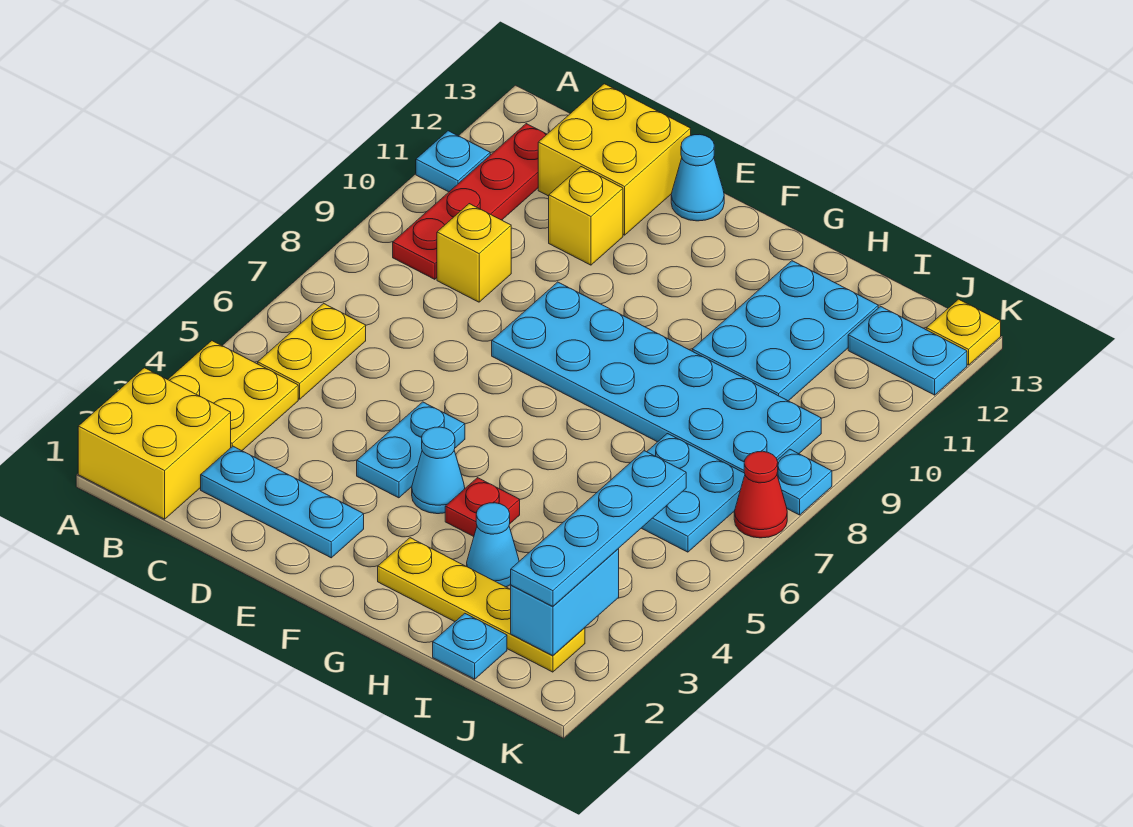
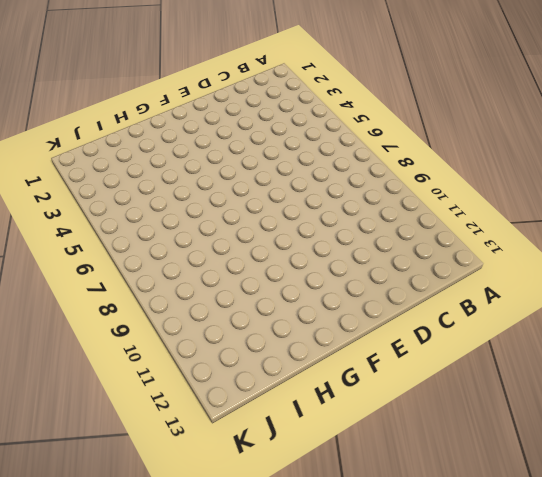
none -> yellow 2x2 brick [78,368,231,519]
none -> yellow 2x2 plate [168,341,298,451]
none -> cyan 1x1 plate [416,131,490,192]

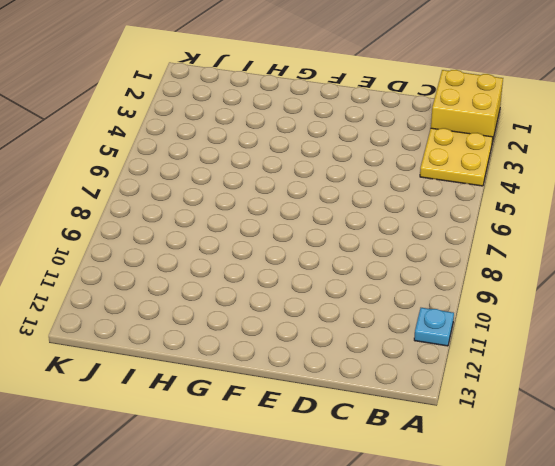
none -> yellow 1x2 plate [258,303,366,399]
none -> red 1x4 plate [393,124,547,279]
none -> cyan 1x3 plate [201,446,364,558]

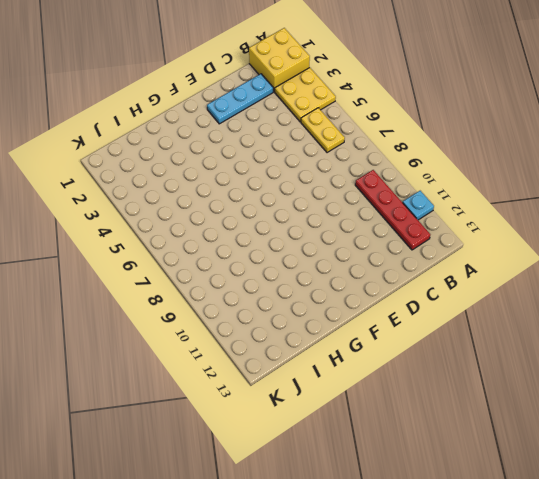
none -> yellow 1x1 brick [437,204,511,302]
none -> yellow 2x2 brick [538,84,691,235]
none -> yellow 1x1 brick [549,167,623,265]

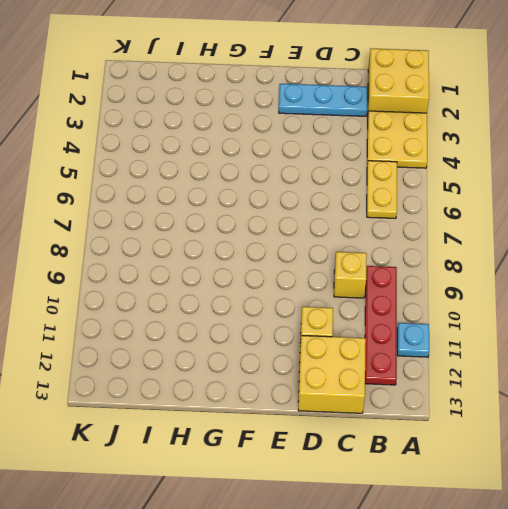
none -> cyan 1x2 plate [357,402,465,498]
none -> cyan 2x6 plate [492,282,821,473]
none -> cyan 1x1 cone [671,134,724,221]

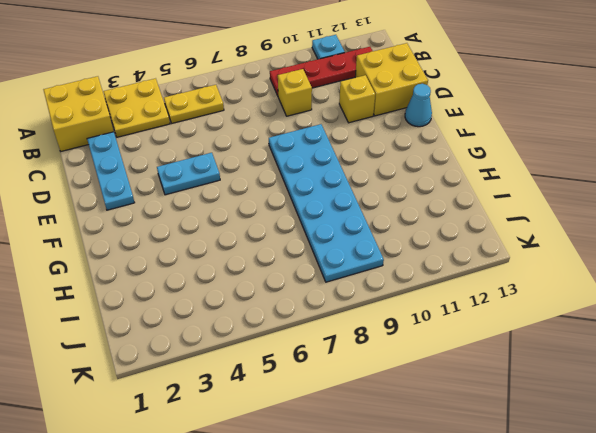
none -> cyan 1x1 cone [412,427,465,514]
none -> yellow 1x4 plate [378,538,585,672]
none -> red 1x1 plate [445,478,520,537]

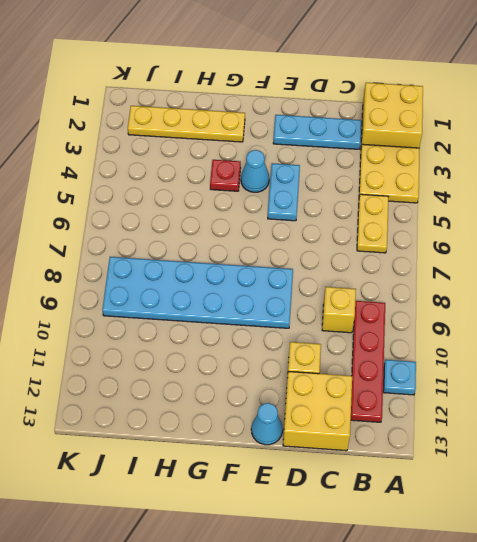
none -> cyan 1x1 cone [467,503,519,587]
none -> cyan 2x3 plate [692,261,878,401]
none -> cyan 1x1 plate [433,613,507,679]

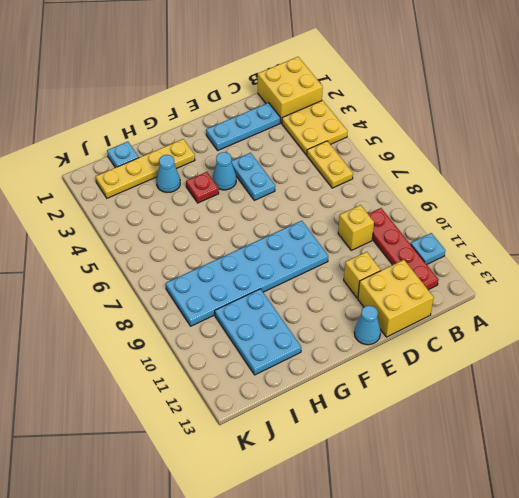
none -> cyan 2x2 plate [642,434,745,552]
none -> cyan 1x2 plate [848,306,967,395]
none -> red 1x1 cone [734,451,787,538]

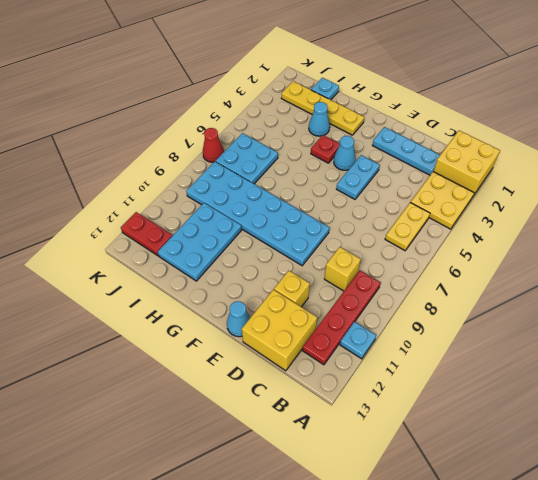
red 1x2 plate [121,212,172,256] -> cyan 1x2 plate [848,306,967,395]
none -> cyan 1x1 plate [777,449,832,515]
none -> yellow 1x1 plate [926,299,1001,365]
none -> cyan 1x2 brick [511,548,619,656]

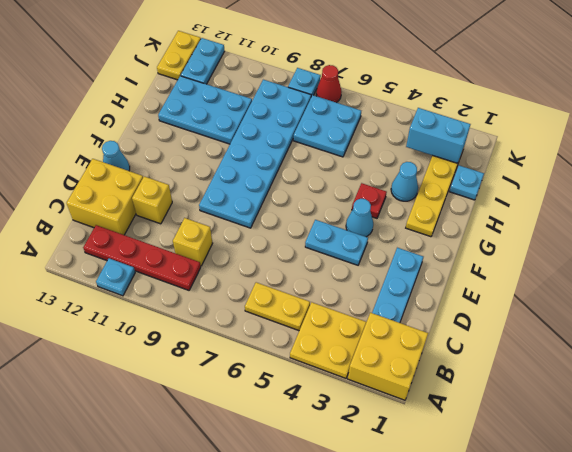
yellow 1x2 plate [157,31,201,80] -> yellow 1x1 plate [926,299,1001,365]
none -> cyan 1x4 plate [511,451,686,606]

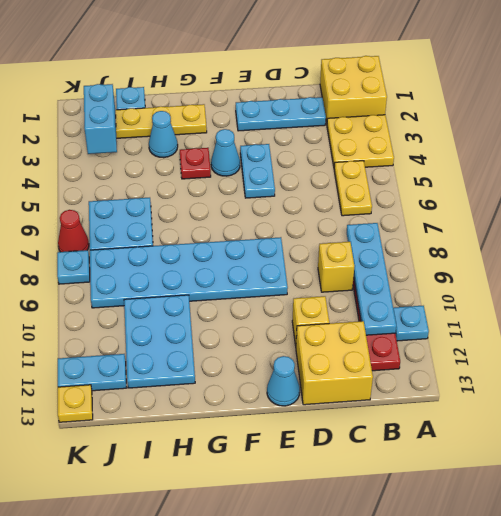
cyan 1x4 plate [347,223,396,335] -> cyan 1x4 plate moved to [511,451,686,606]

